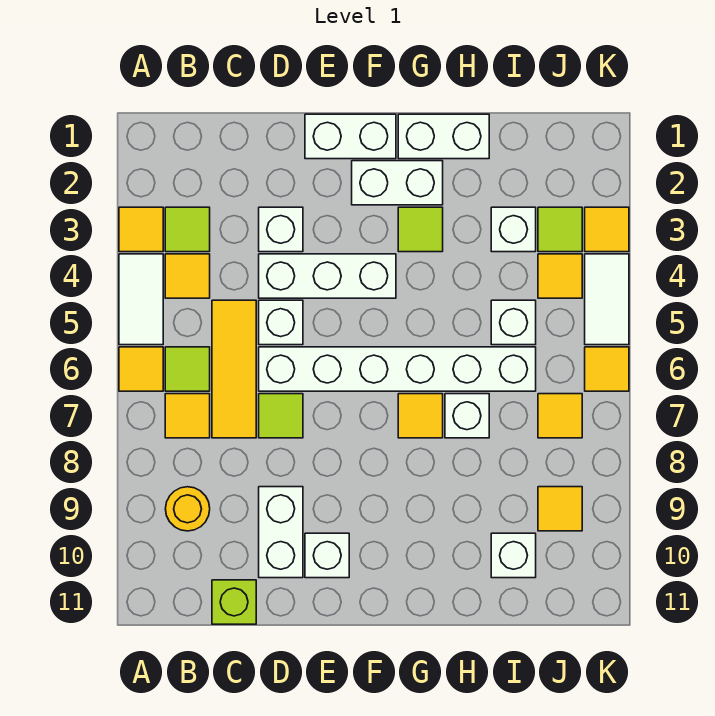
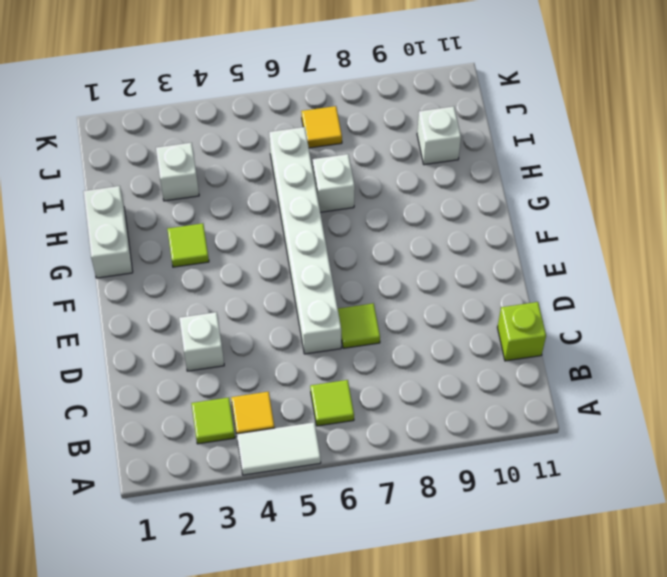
none -> yellow 1x1 tile [119,207,163,252]
none -> yellow 1x1 tile [119,347,163,391]
none -> yellow 1x1 tile [165,394,210,438]
none -> yellow 1x1 round brick [166,487,210,531]

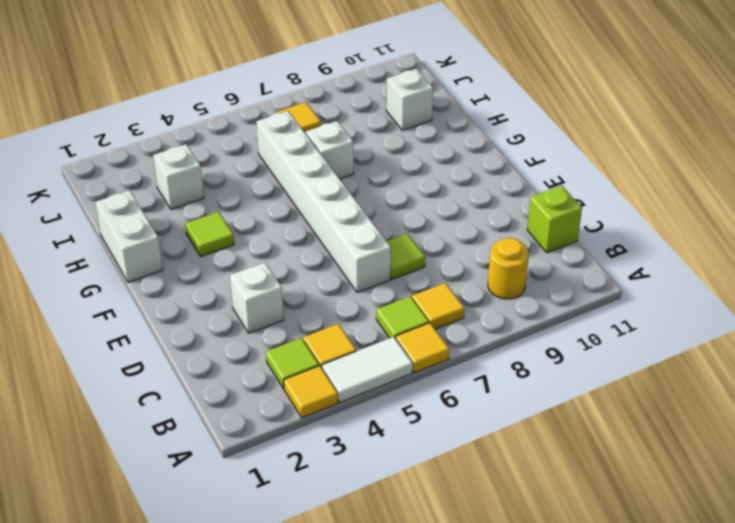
none -> yellow 1x3 tile [212,300,256,438]
none -> white 1x3 brick [259,254,396,298]
none -> white 1x1 brick [259,300,303,345]
none -> white 1x2 brick [259,487,303,578]

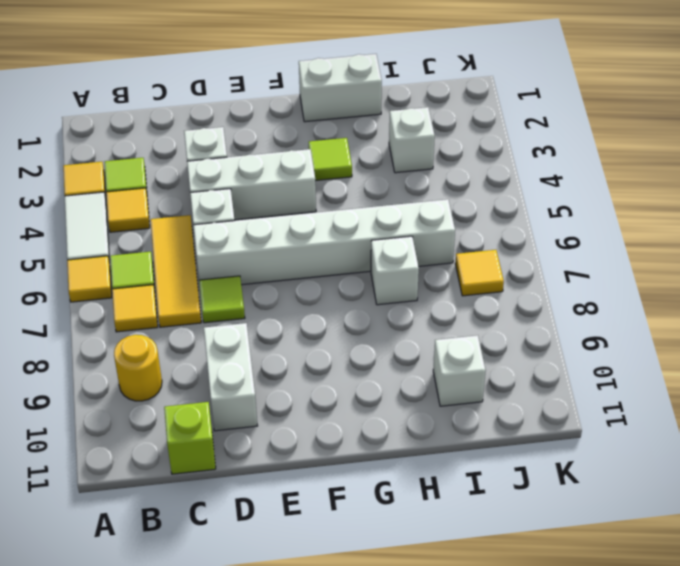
none -> white 1x2 brick [305,114,396,159]
none -> white 1x1 brick [305,533,349,578]
none -> white 1x2 brick [352,161,443,205]
none -> yellow 1x1 tile [398,394,443,438]

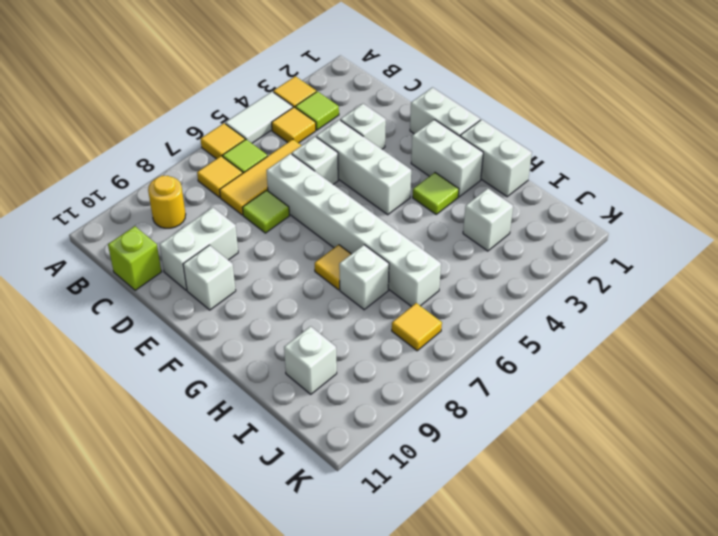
none -> white 1x1 brick [491,300,536,345]
none -> lime 1x1 tile [538,207,582,252]
none -> yellow 1x1 tile [538,254,582,298]
none -> yellow 1x1 tile [538,487,582,531]

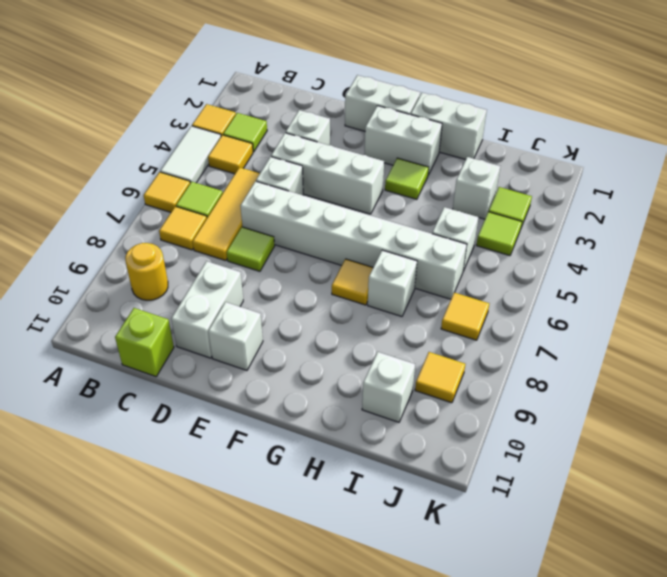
lime 1x1 tile [476,212,522,256] -> yellow 1x1 tile [538,254,582,298]
none -> yellow 1x1 tile [585,207,629,252]
none -> white 1x2 tile [585,254,629,345]
none -> yellow 1x1 tile [585,347,629,391]

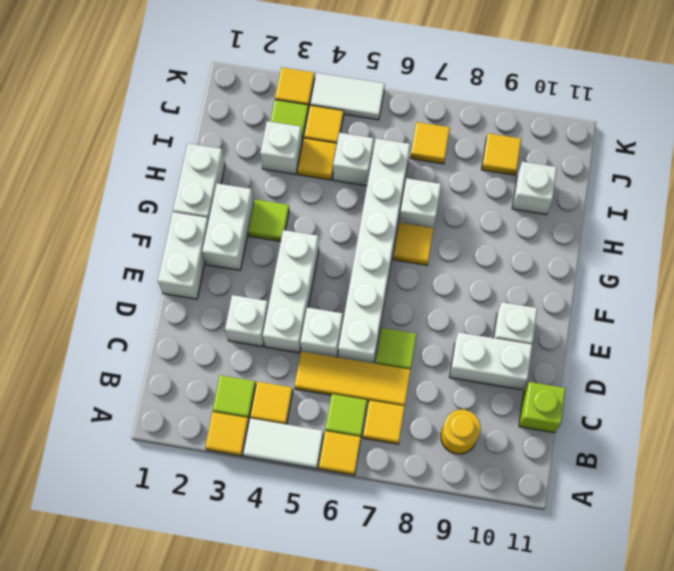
yellow 1x1 tile [298,138,337,180] -> yellow 1x1 tile moved to [585,347,629,391]

